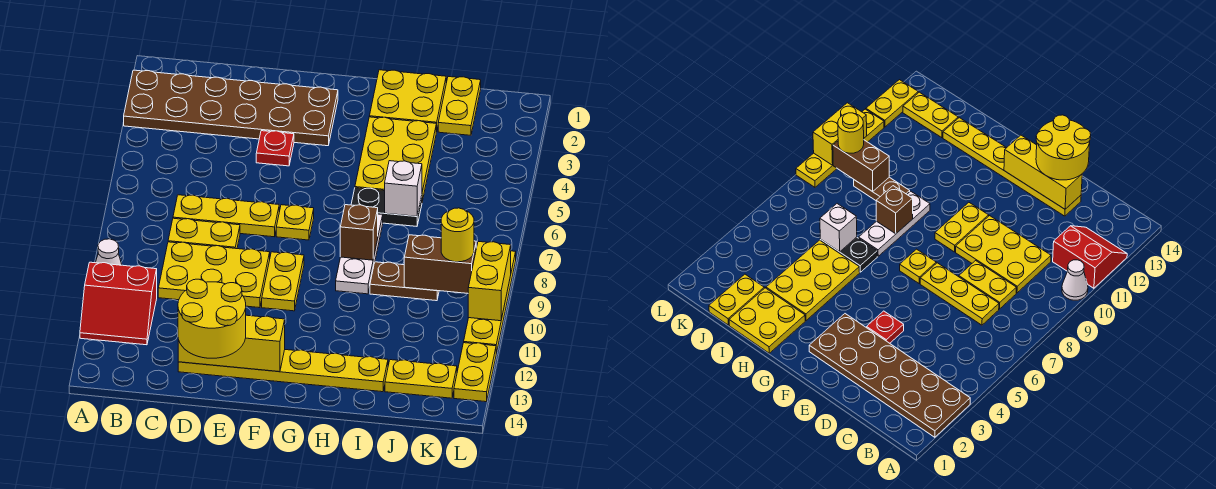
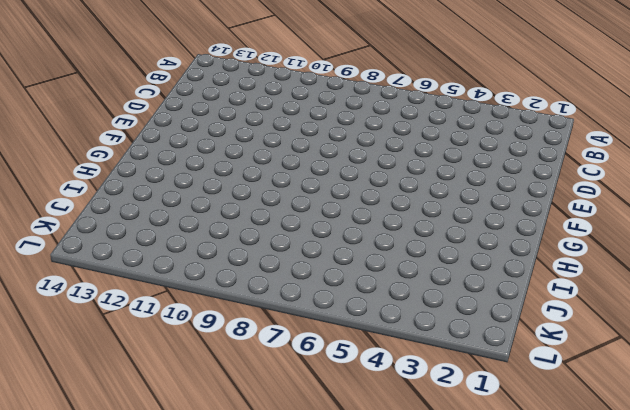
none -> brown 2x6 plate [124,70,338,146]
none -> white 1x1 cone [96,239,122,265]
none -> red 2x2 slope [80,262,157,345]

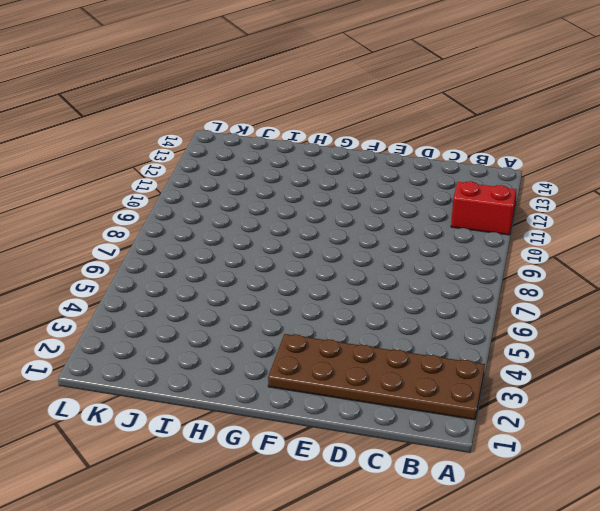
none -> white 1x1 cone [96,239,122,265]
none -> yellow 1x3 plate [173,195,279,237]
none -> yellow 1x2 plate [168,218,240,249]

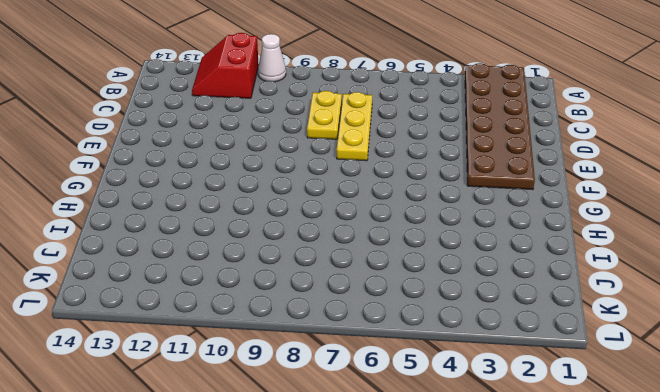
none -> yellow 2x3 plate [158,242,270,308]
none -> yellow 1x6 plate [178,350,388,392]
none -> red 1x1 plate [256,131,294,166]

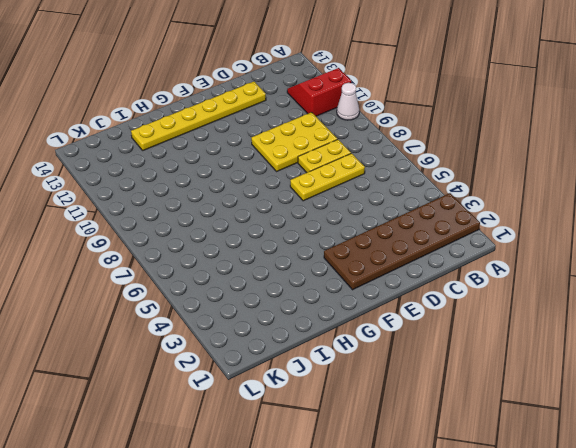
none -> red 1x1 plate [256,131,294,166]
none -> yellow 1x1 plate [276,205,314,240]
none -> yellow 1x2 plate [262,252,304,311]

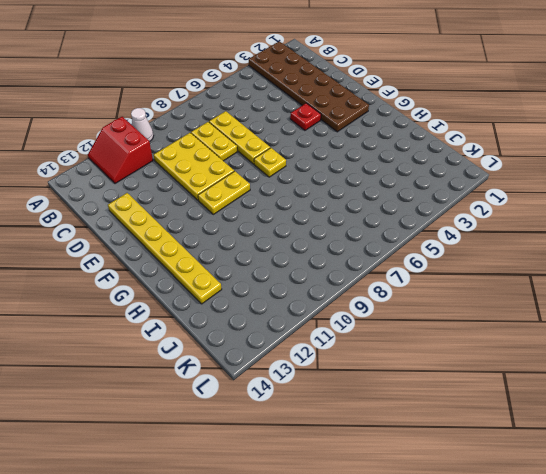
none -> yellow 2x2 plate [369,70,446,132]
none -> yellow 2x3 plate [355,117,436,201]
none -> black 1x2 plate [351,188,422,226]

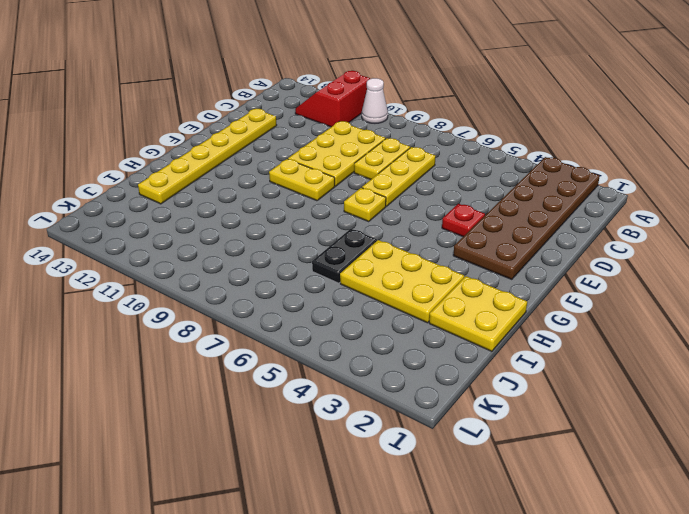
none -> white 1x3 plate [336,214,383,294]
none -> brown 1x2 plate [370,262,439,301]
none -> yellow 1x2 plate [438,77,481,135]

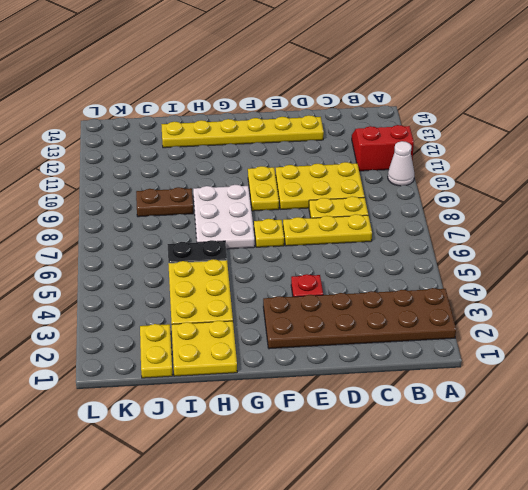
white 2x3 plate [193,185,255,249] -> white 1x3 plate [336,214,383,294]
none -> yellow 1x2 plate [385,360,457,398]
none -> yellow 1x4 plate [464,251,516,354]
none -> yellow 1x2 plate [454,343,496,402]

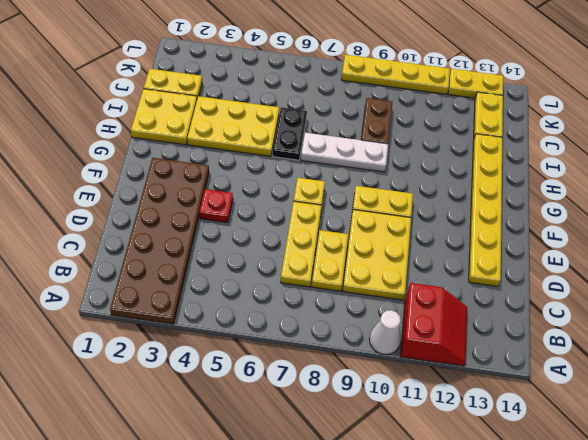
none -> yellow 1x3 brick [178,315,285,372]
none -> brown 1x1 brick [340,205,378,260]
none -> white 1x1 brick [385,161,422,216]

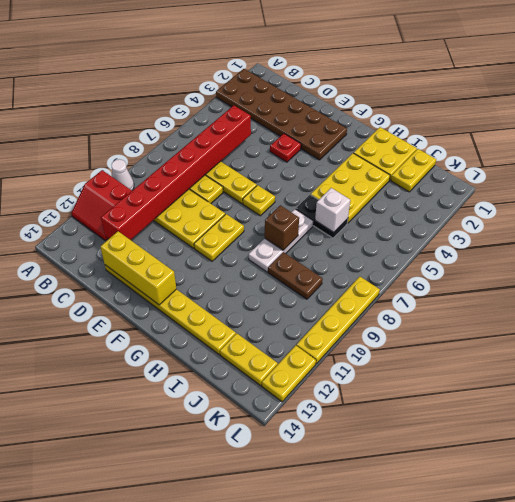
red 1x8 brick [101,105,251,240] -> none
none -> brown 1x2 brick [404,235,476,293]
none -> yellow 1x2 brick [468,241,511,321]
none -> yellow 2x2 round brick [178,279,246,358]

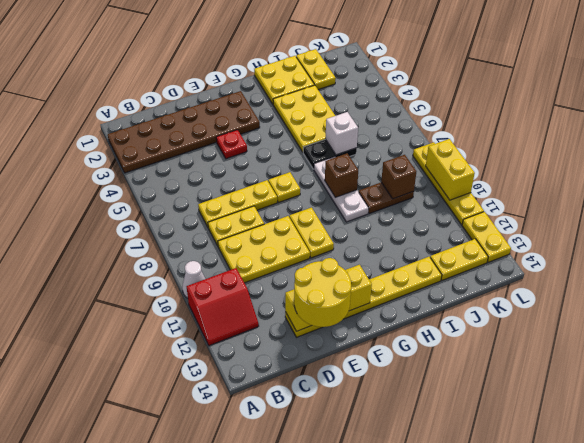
brown 1x1 brick [381,155,416,199] -> brown 1x2 brick [404,235,476,293]
none -> yellow 1x1 round brick [441,208,474,262]

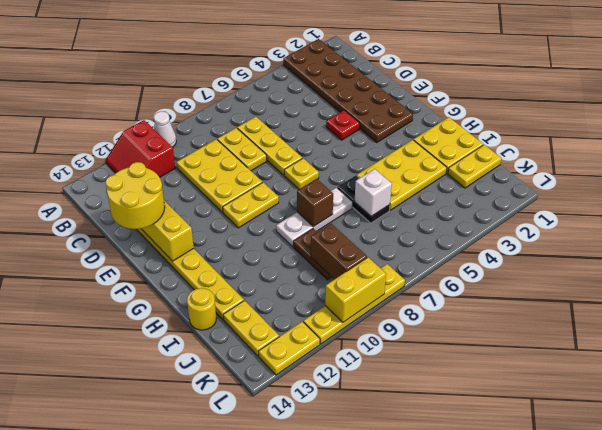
yellow 1x1 round brick [187,288,216,330] -> yellow 1x1 round brick moved to [441,208,474,262]

